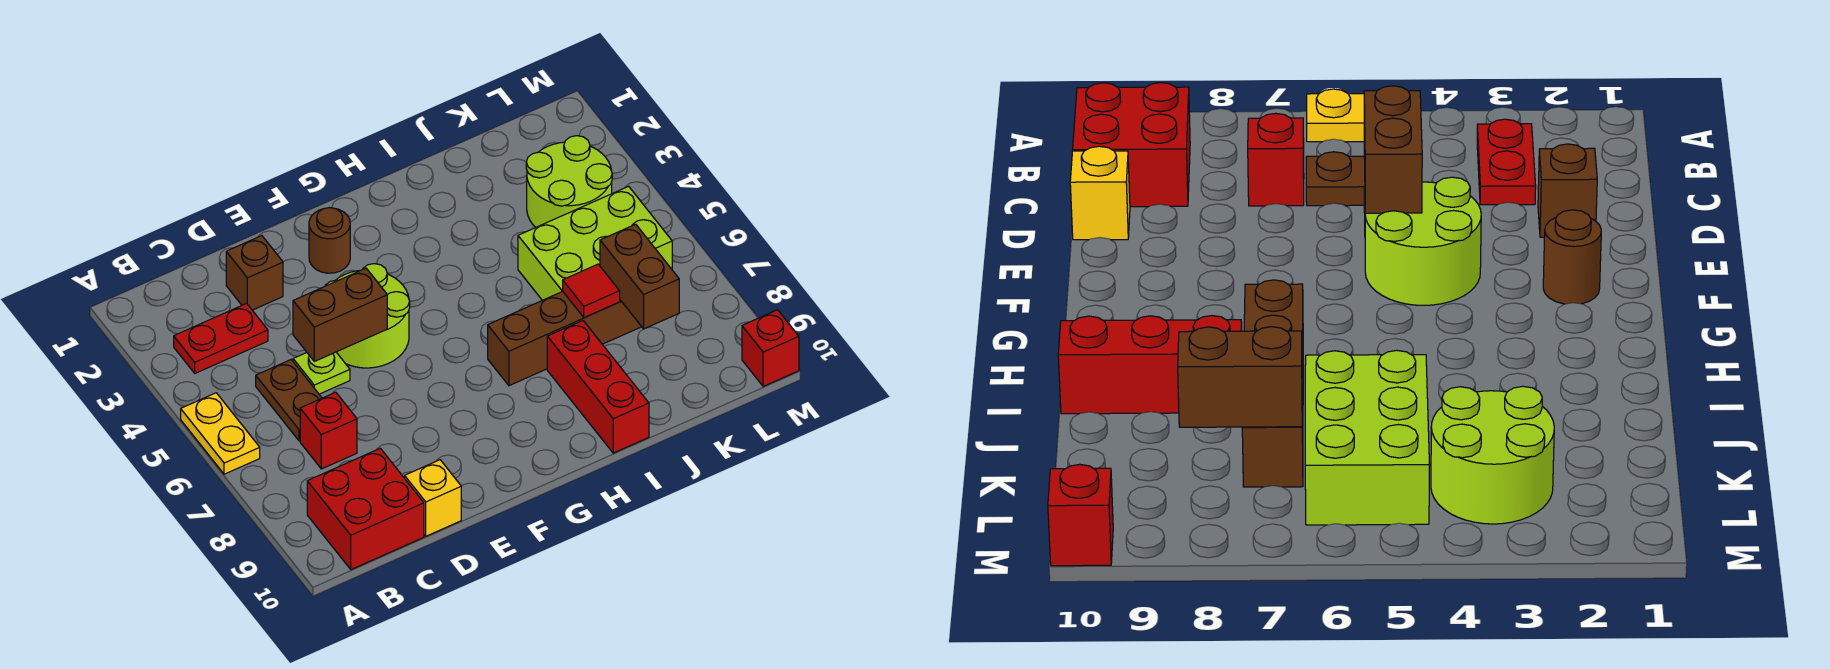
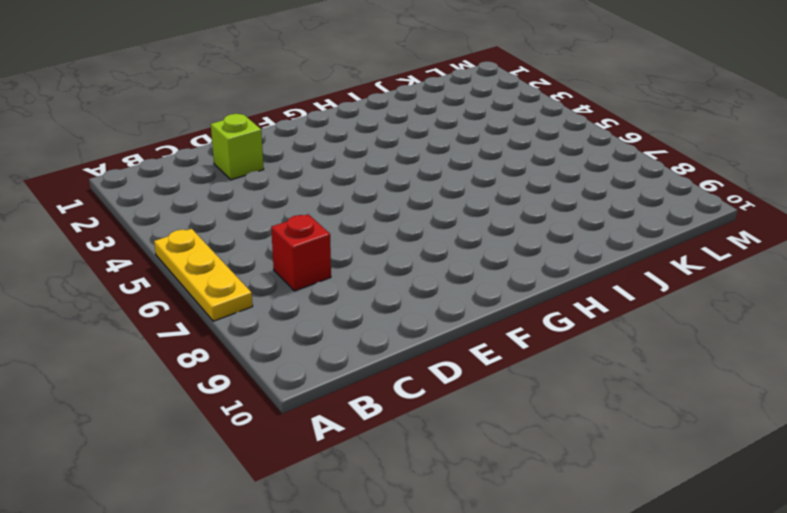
yellow 1x3 plate [154,229,253,321] -> yellow 1x2 plate [181,393,260,474]
lime 1x1 brick [211,114,264,180] -> brown 1x1 brick [226,236,283,310]
none -> red 1x2 plate [174,303,268,373]
none -> red 2x2 brick [307,448,424,570]
none -> brown 1x2 plate [256,360,322,441]

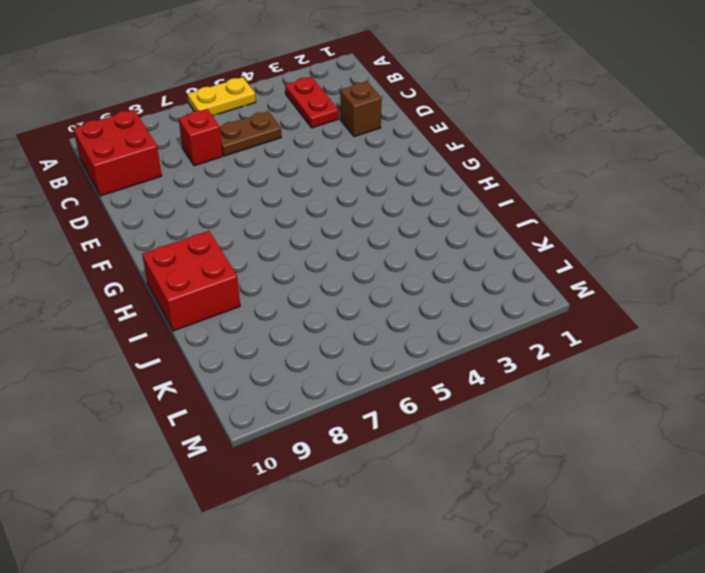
red 2x2 brick [142,231,240,331] -> red 1x3 brick [547,321,649,453]
none -> lime 1x1 plate [293,352,350,394]
none -> yellow 1x1 brick [405,460,461,536]
none -> lime 2x2 round brick [325,264,410,368]

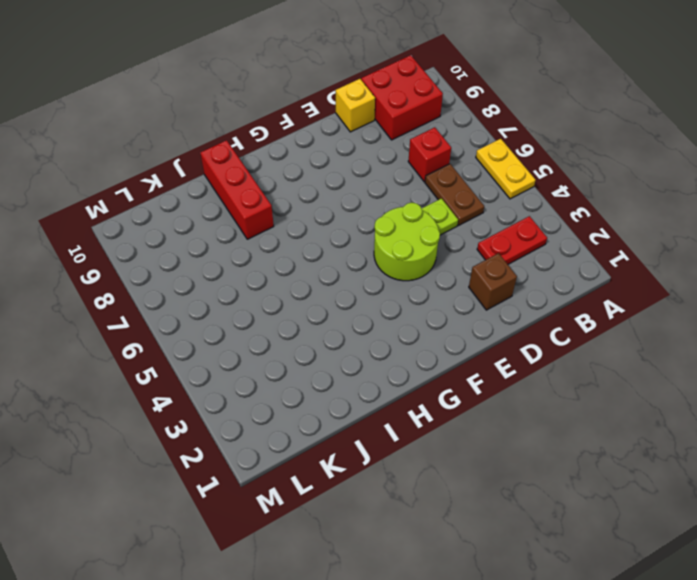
none -> brown 1x1 round brick [309,208,350,273]
none -> brown 1x4 brick [488,292,642,386]
none -> lime 2x3 brick [518,186,672,300]

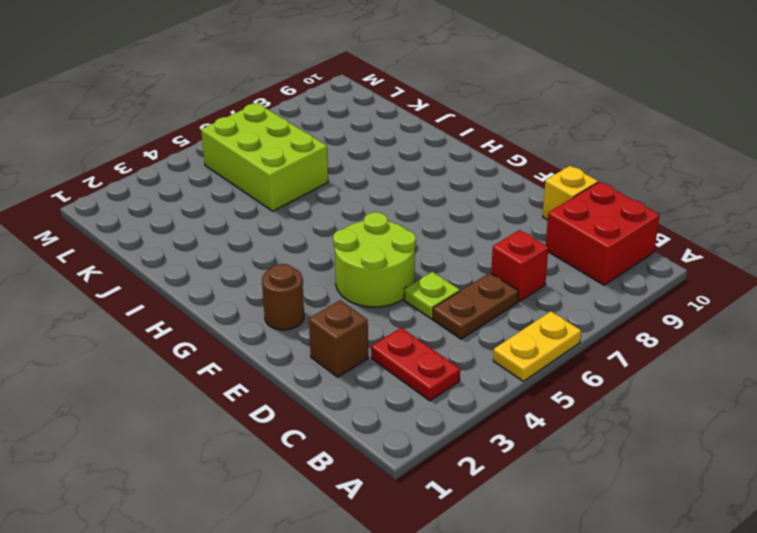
none -> brown 1x4 brick [488,292,642,386]
none -> red 1x3 brick [547,321,649,453]
none -> lime 2x2 round brick [526,136,612,227]

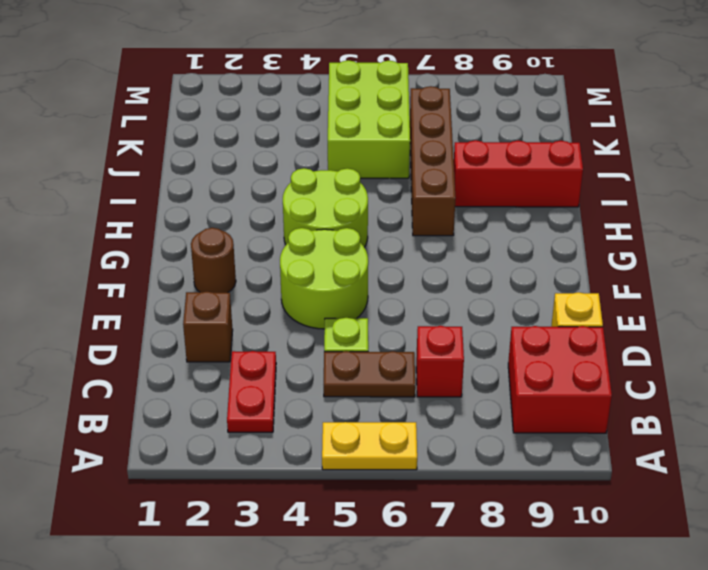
lime 2x2 round brick [283,168,368,247] -> lime 2x2 round brick moved to [526,136,612,227]
none -> red 1x1 brick [742,310,799,386]
none -> brown 1x2 brick [293,268,387,361]
none -> red 1x1 tile [563,264,620,317]

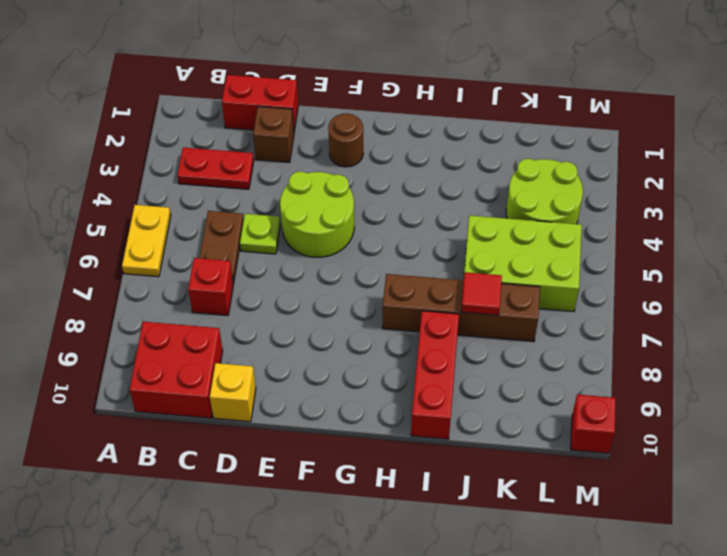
red 1x2 brick [222,75,298,131] -> none
none -> brown 1x2 brick [293,268,387,361]
none -> brown 1x2 brick [600,224,679,329]

